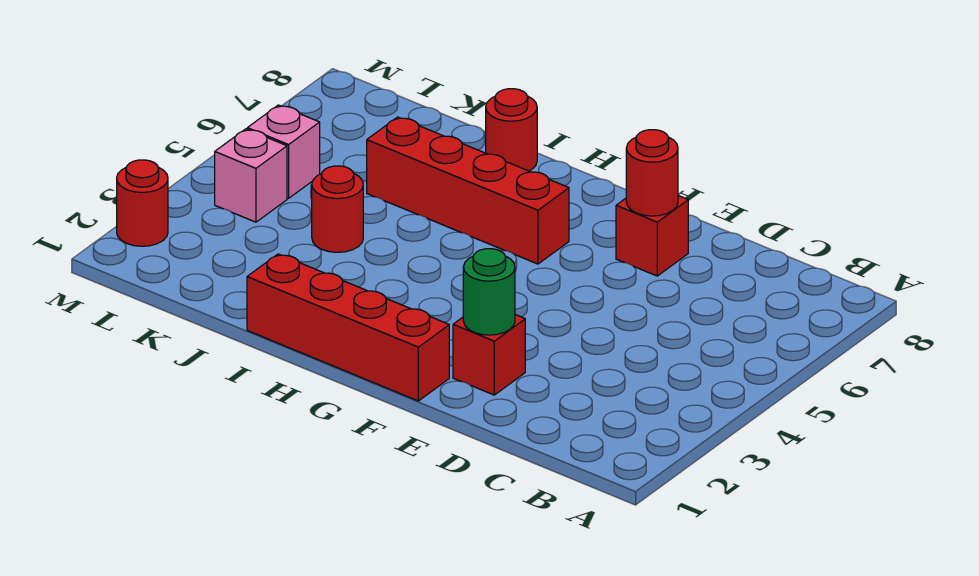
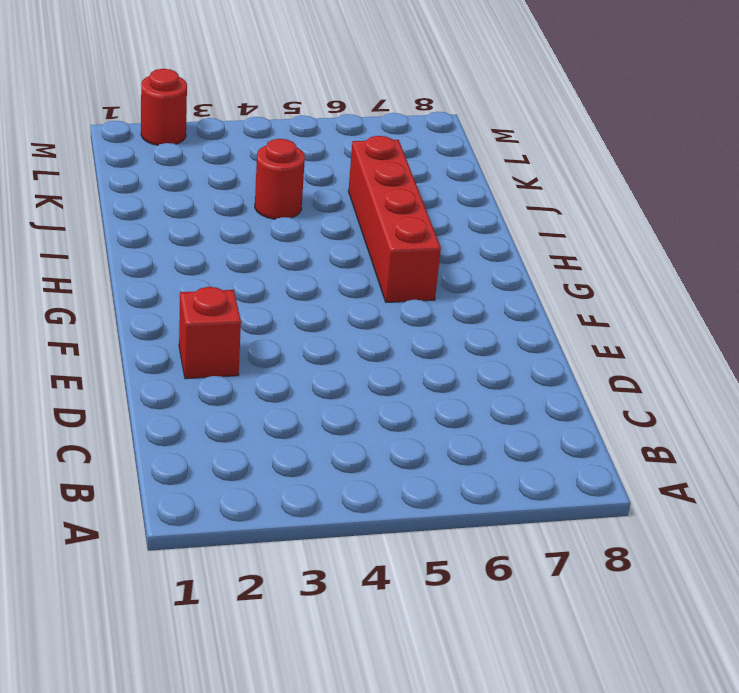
none -> red 1x1 brick [616,196,688,276]
none -> red 1x4 brick [247,254,449,401]

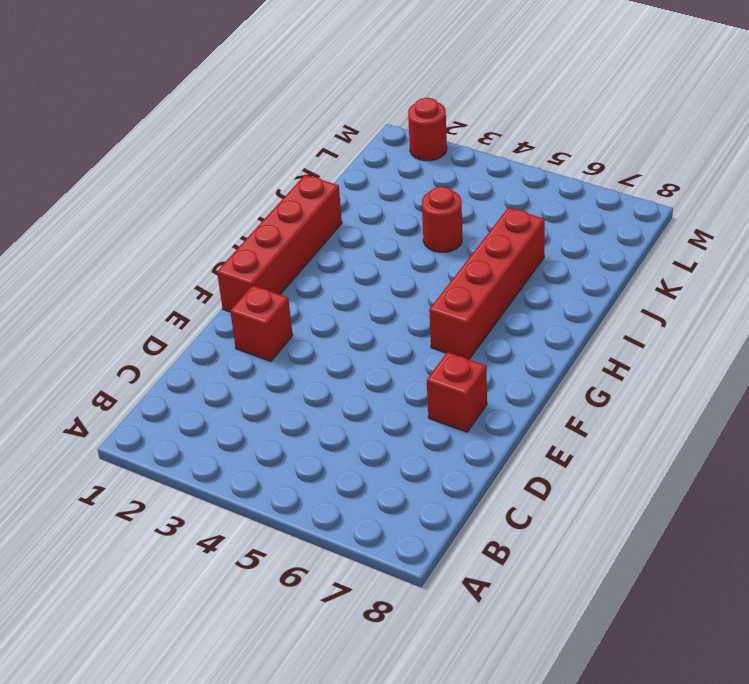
none -> red 1x1 round brick [486,89,537,171]
none -> pink 1x1 brick [215,129,287,222]

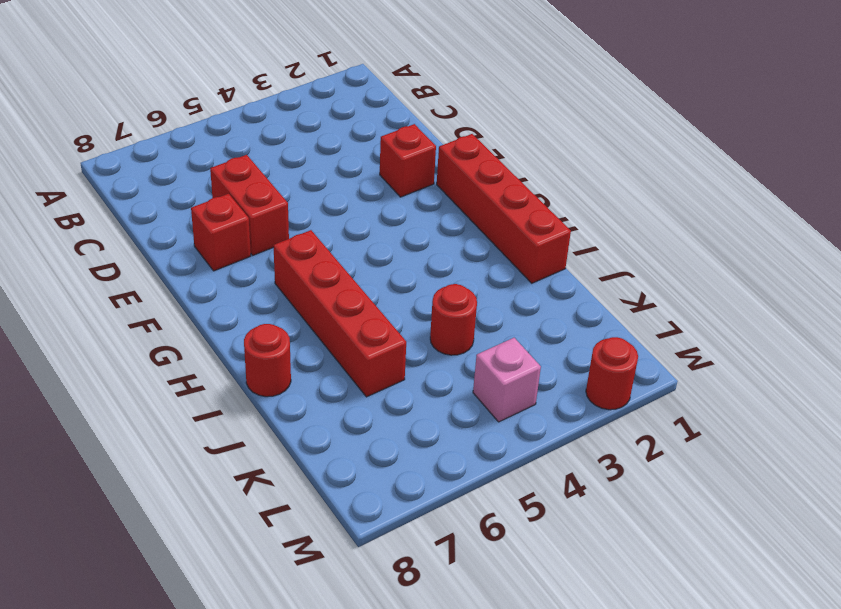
red 1x2 brick [210,155,289,255] -> none
none -> pink 1x1 brick [247,105,320,198]
none -> green 1x1 round brick [463,249,515,335]

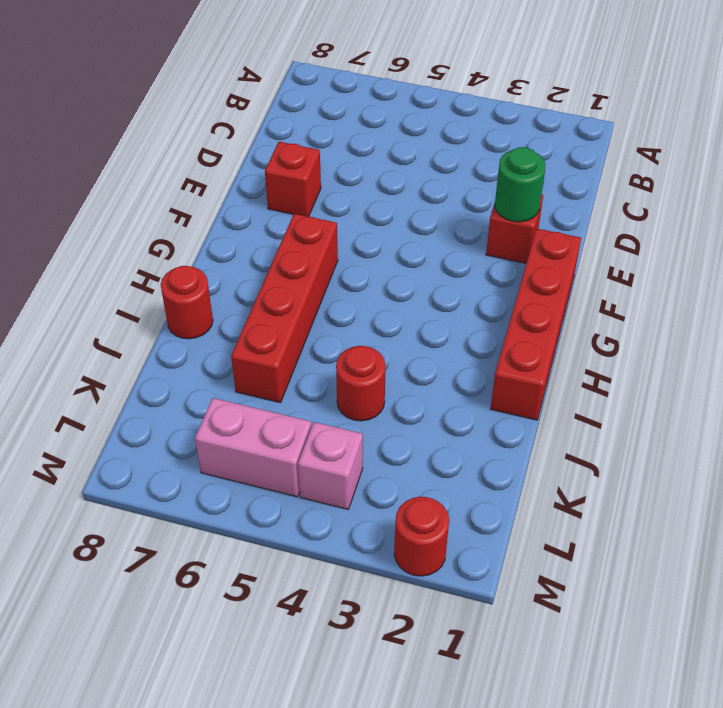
pink 1x2 brick [195,398,311,497] -> pink 1x1 brick [247,105,320,198]
none -> red 1x1 round brick [626,130,678,216]

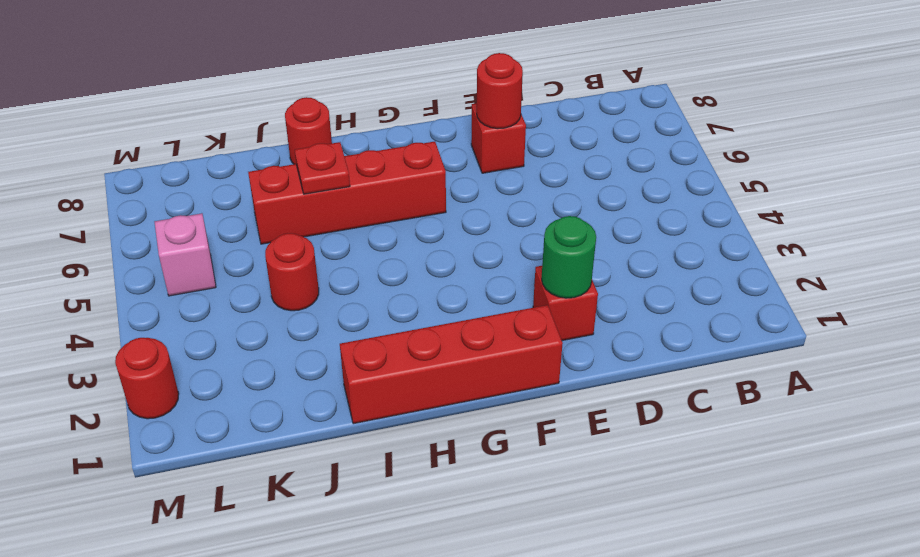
red 1x1 plate [295,142,350,194] -> none
none -> pink 1x1 brick [215,129,287,222]

